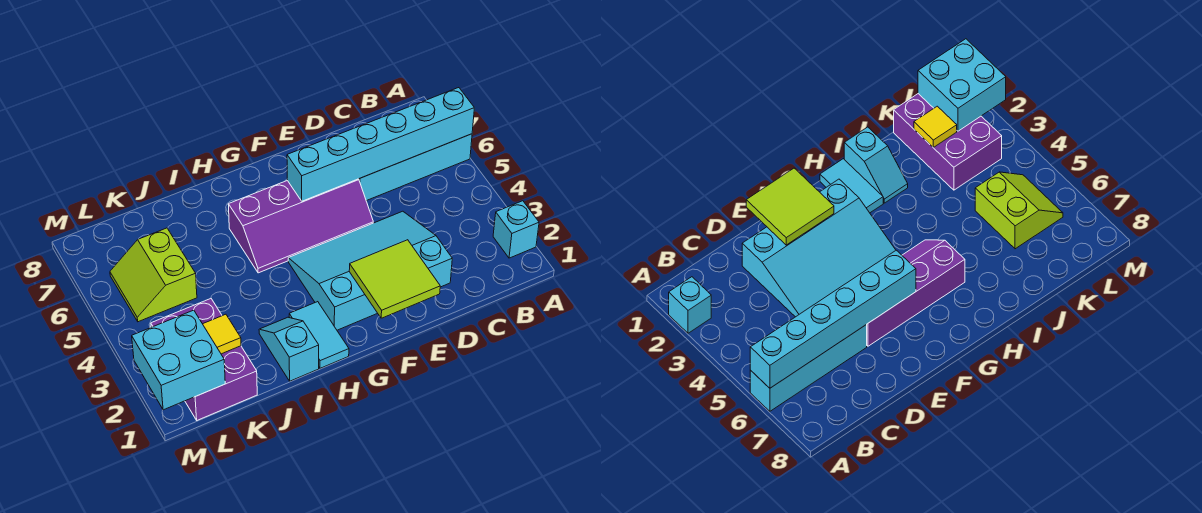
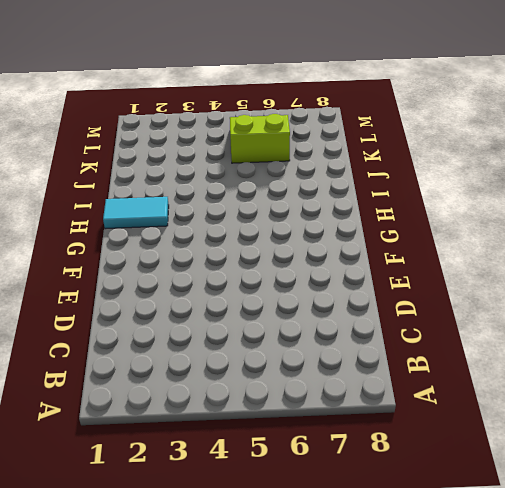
none -> cyan 1x1 brick [493,201,539,258]
none -> cyan 1x4 brick [359,134,472,201]
none -> cyan 3x4 slope [288,211,452,330]

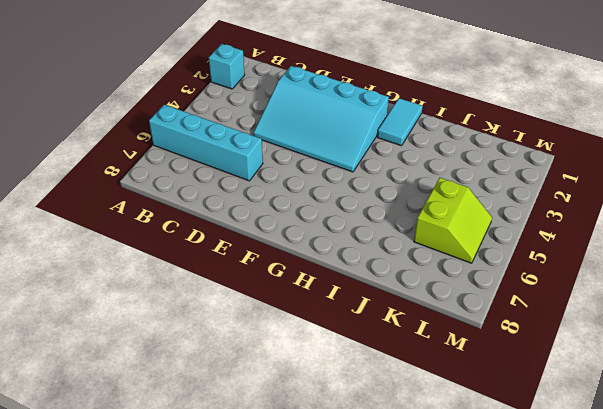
none -> purple 2x4 slope [228,179,373,273]
none -> cyan 1x2 slope [259,317,319,381]
none -> purple 2x3 brick [151,299,257,420]

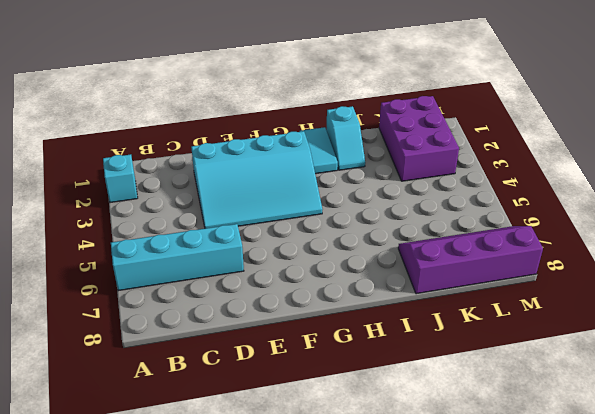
purple 2x4 slope [398,226,543,294] -> purple 2x4 slope moved to [228,179,373,273]
none -> lime 2x2 slope [110,228,197,322]
none -> cyan 1x6 brick [287,88,474,201]
none -> lime 2x2 tile [349,240,440,318]

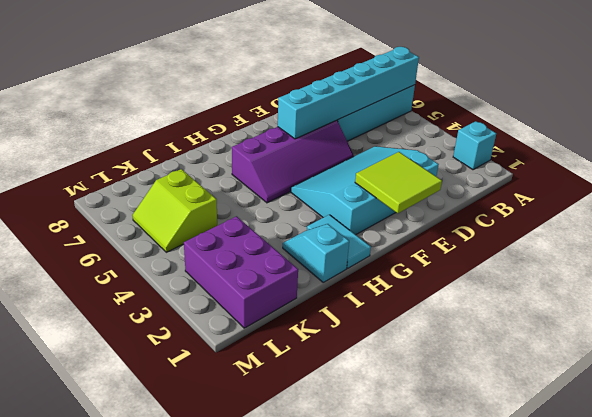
none -> yellow 1x1 tile [203,314,241,354]
none -> cyan 2x2 brick [132,310,225,410]

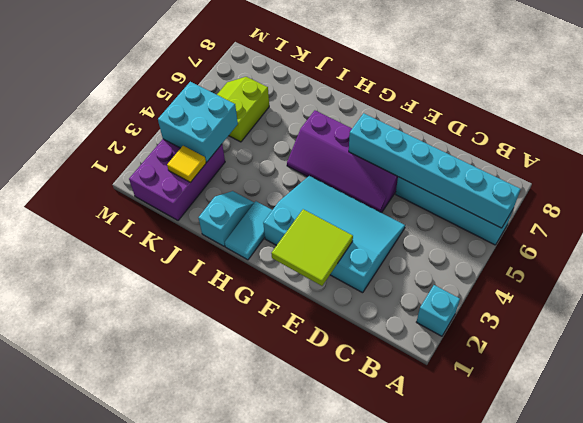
cyan 2x2 brick [158,82,238,162] -> cyan 2x2 brick moved to [132,310,225,410]

